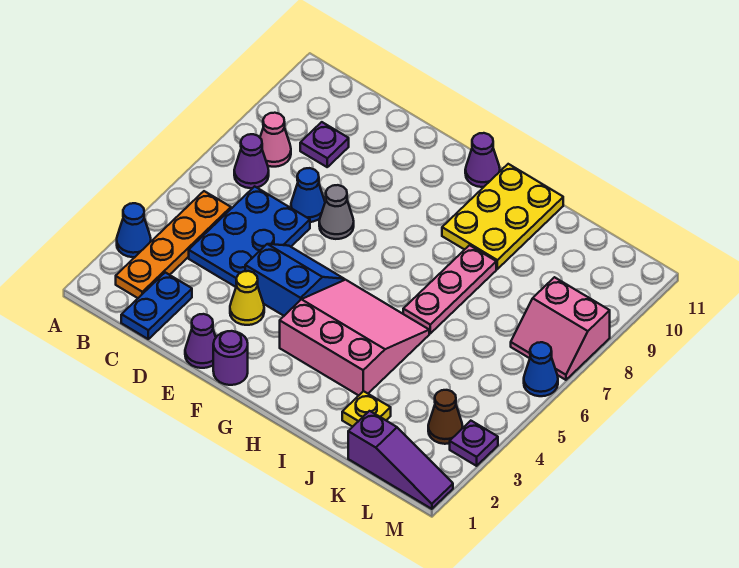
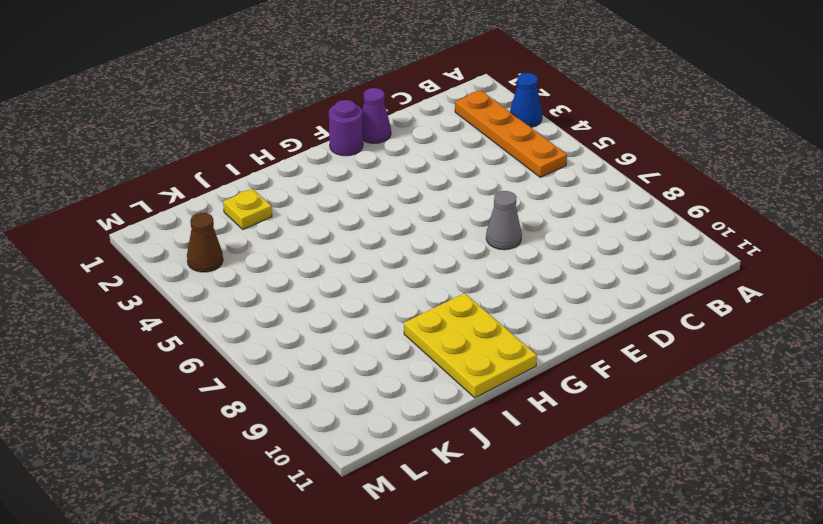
none -> purple 1x1 cone [234,134,269,188]
none -> pink 1x1 cone [260,113,291,167]
none -> blue 1x2 plate [121,272,192,339]

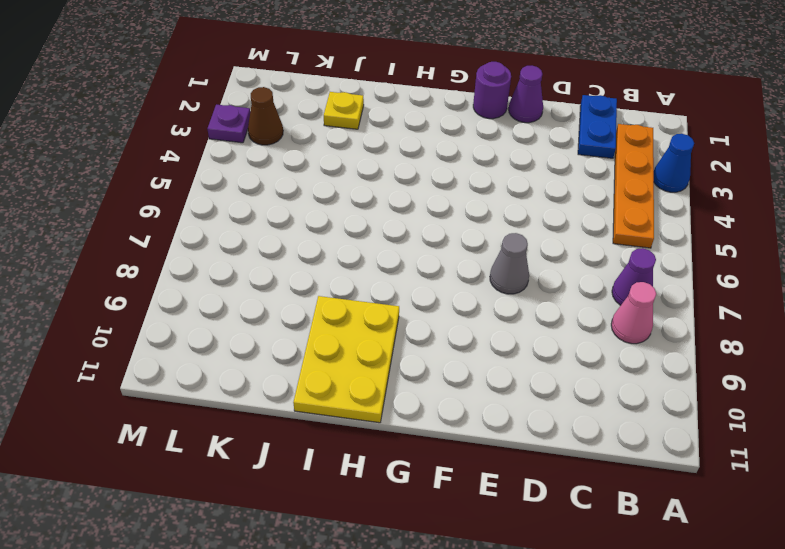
none -> blue 2x3 plate [189,186,310,287]
none -> purple 1x1 plate [300,122,349,167]
none -> blue 1x1 cone [291,168,325,222]

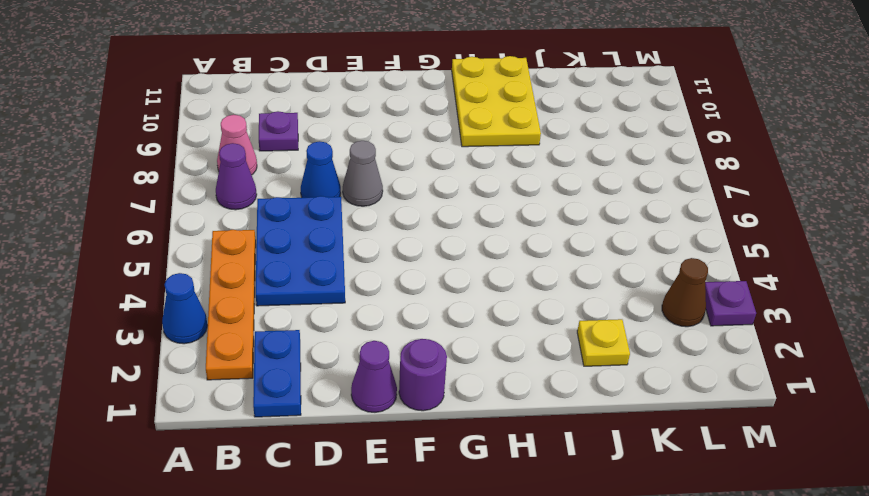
none -> yellow 1x1 cone [230,271,264,325]
none -> blue 2x2 slope [245,244,344,316]
none -> pink 3x3 slope [280,280,429,395]

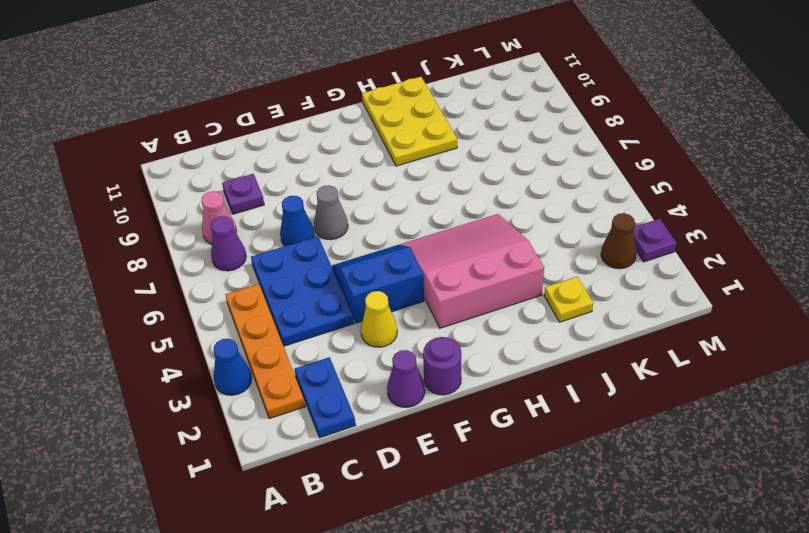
none -> purple 1x1 cone [465,133,500,187]
none -> pink 1x3 plate [403,245,496,333]
none -> purple 1x3 slope [348,411,453,509]

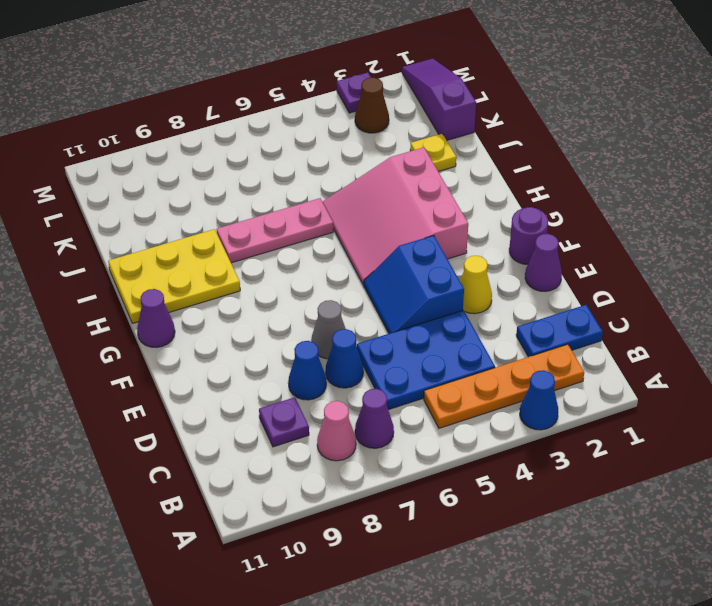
blue 1x1 cone [288,341,326,400] -> blue 1x1 cone moved to [524,342,558,396]
none -> pink 2x2 slope [511,277,610,380]

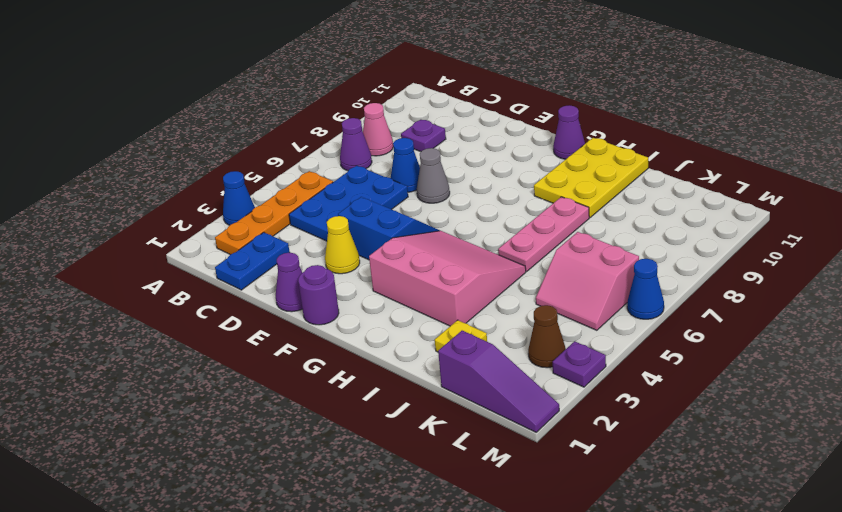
pink 2x2 slope [536,232,639,330] -> pink 2x2 slope moved to [511,277,610,380]

